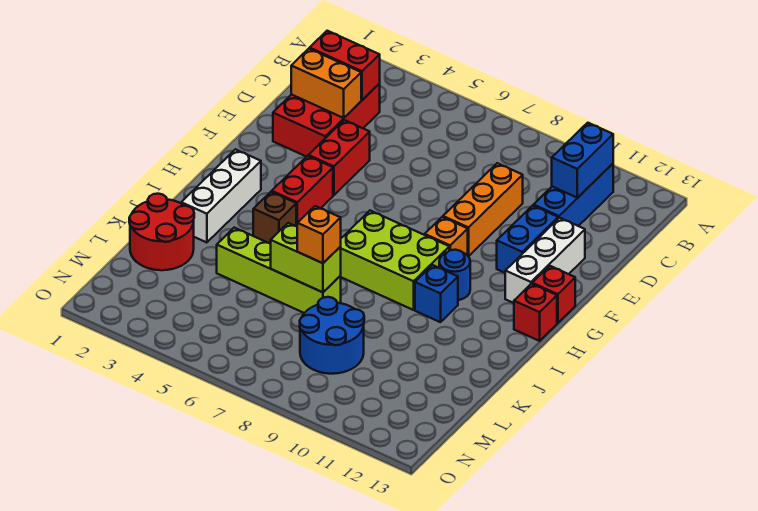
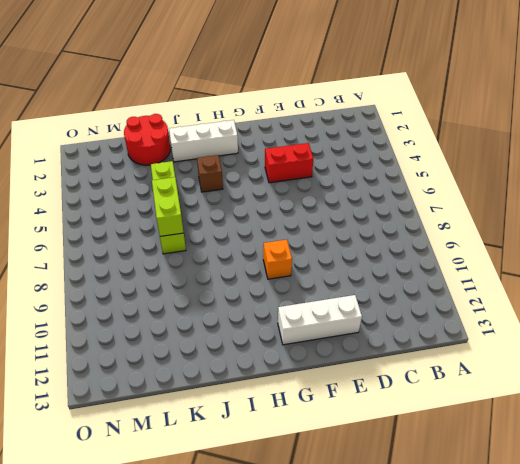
none -> blue 1x3 brick [533,164,613,226]
none -> red 2x3 brick [273,84,380,157]
none -> orange 1x3 brick [443,163,523,256]

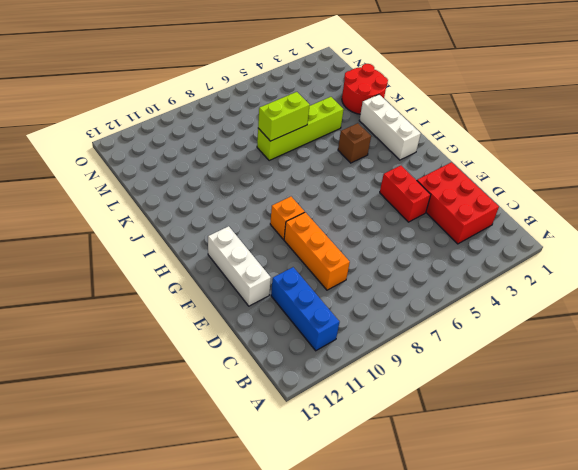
none -> blue 1x2 brick [497,205,558,273]
none -> red 1x2 brick [272,156,333,226]
none -> red 1x1 brick [532,266,575,323]

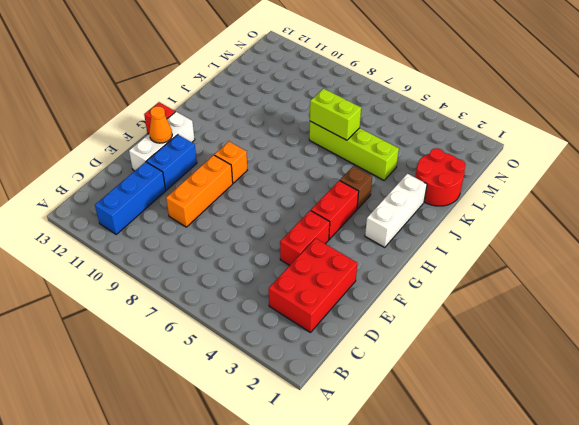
orange 1x1 cone [149,106,172,143] -> none
none -> lime 2x3 brick [340,211,449,310]
none -> blue 1x1 round brick [439,250,470,300]
none -> red 1x1 brick [514,284,557,341]

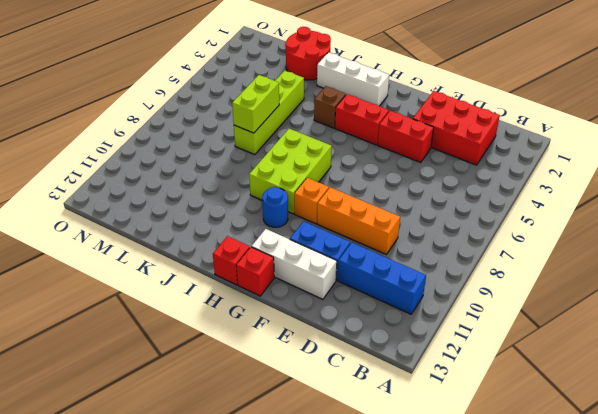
none -> blue 1x1 brick [415,265,458,322]
none -> blue 2x2 round brick [300,297,364,374]
none -> blue 1x2 brick [552,123,613,198]

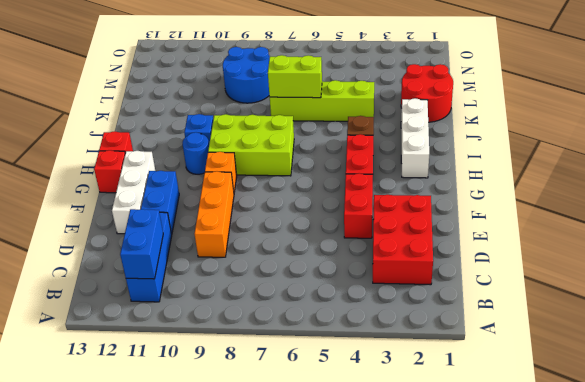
none -> red 1x2 brick [310,31,380,100]
none -> orange 1x2 brick [291,49,361,118]
none -> orange 1x1 brick [297,206,341,263]

